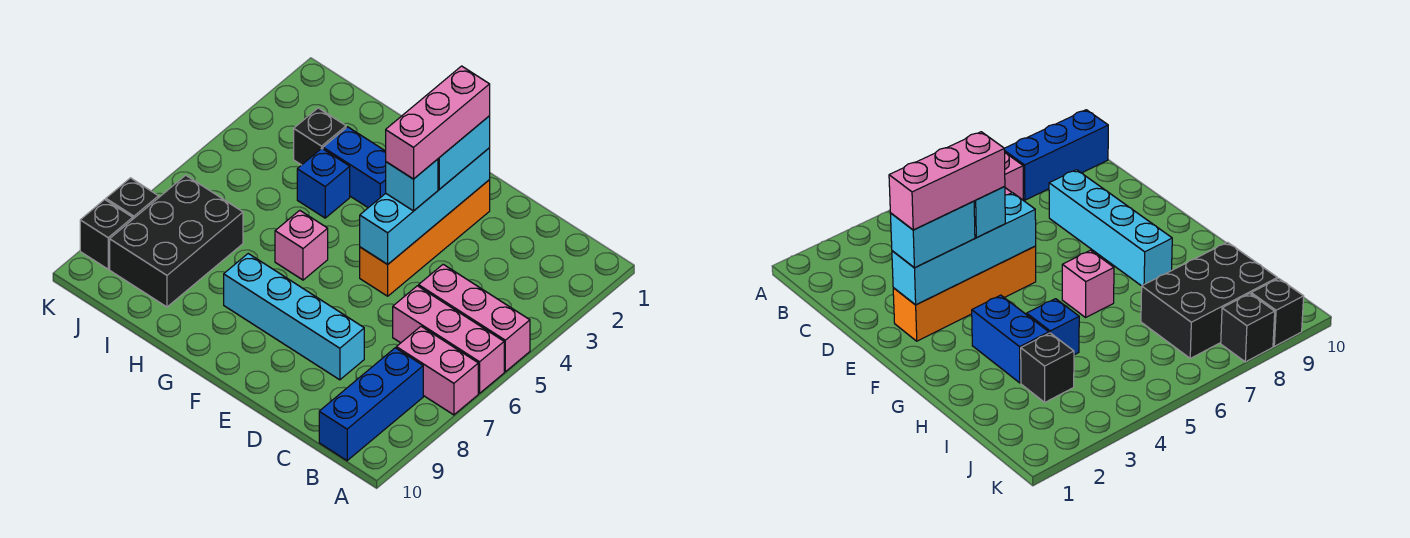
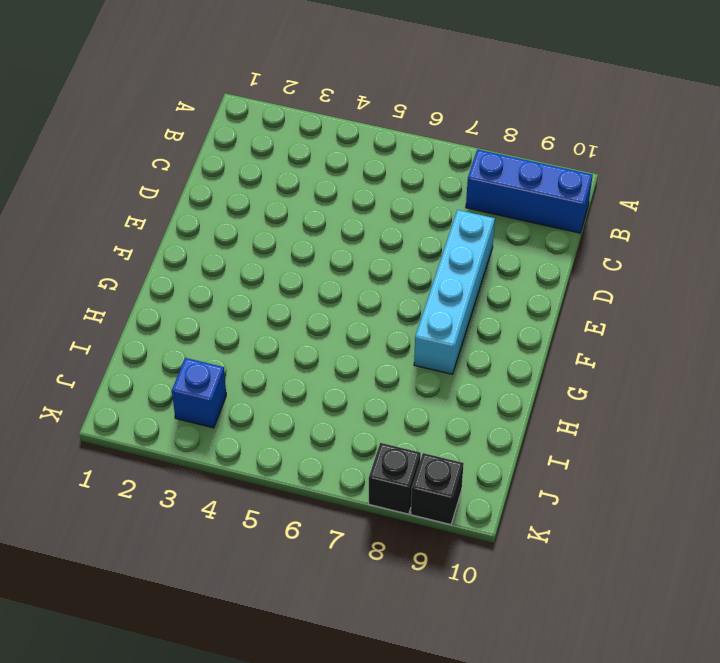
blue 1x1 brick [172,358,226,428] -> blue 1x1 brick moved to [297,148,350,218]
none -> pink 1x3 brick [419,264,530,372]
none -> pink 1x3 brick [393,286,504,393]
none -> pink 1x2 brick [396,326,478,415]

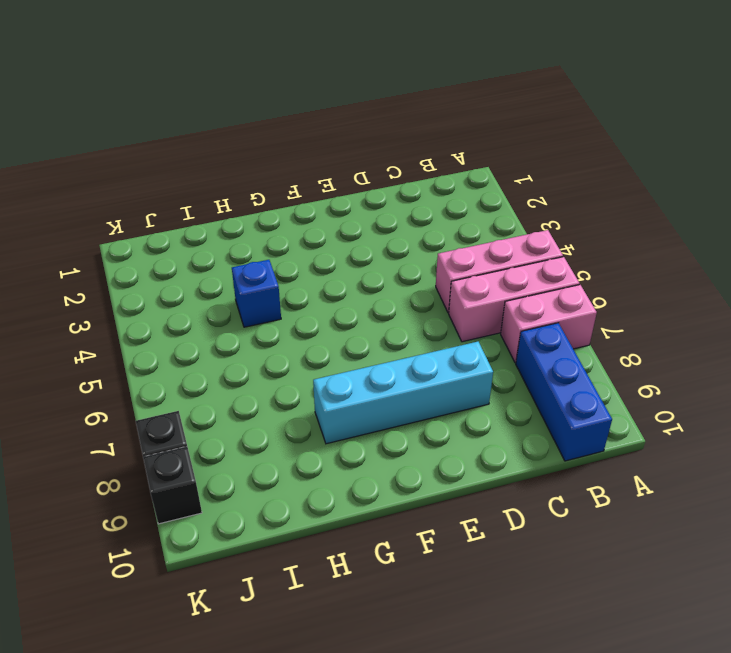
none -> orange 1x4 brick [360,180,490,296]
none -> blue 1x2 brick [323,127,386,208]
none -> pink 1x1 brick [275,210,328,280]

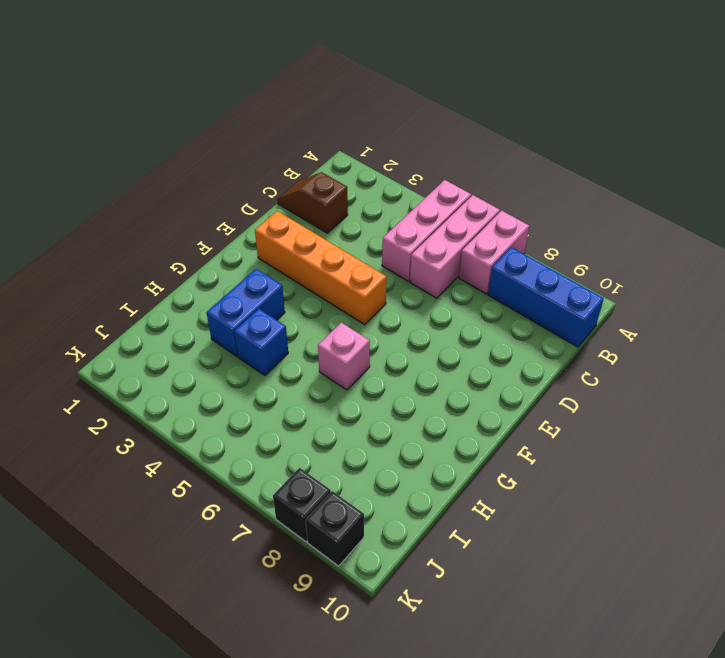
brown 1x2 slope [277,172,348,233] -> none
none -> cyan 1x4 brick [224,254,364,380]
none -> black 1x1 brick [294,108,346,165]
none -> black 2x3 brick [110,175,243,307]

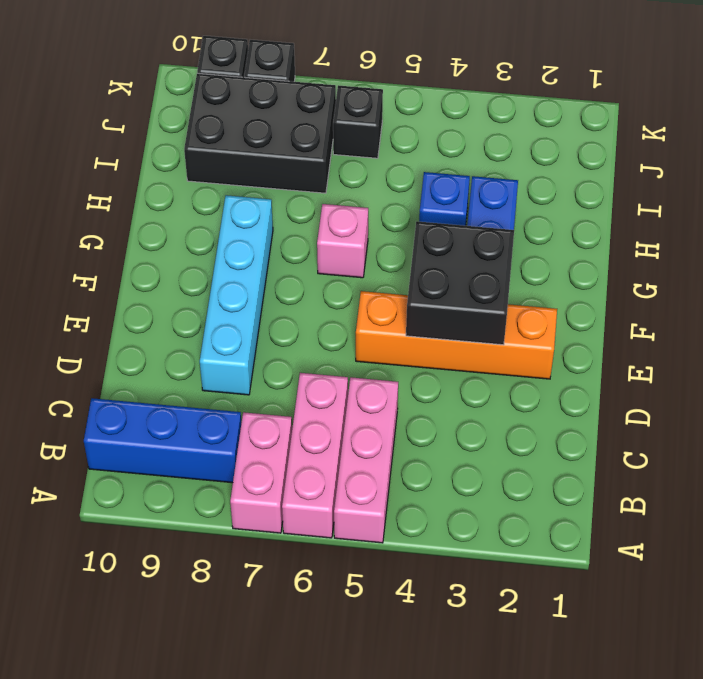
black 2x2 brick [406,221,514,345] -> cyan 1x4 brick [360,148,490,264]
black 1x1 brick [333,85,383,158] -> black 1x1 brick moved to [294,108,346,165]
none -> cyan 1x2 brick [438,116,490,189]
none -> cyan 1x1 brick [386,159,438,211]
none -> pink 1x3 brick [386,66,490,179]

